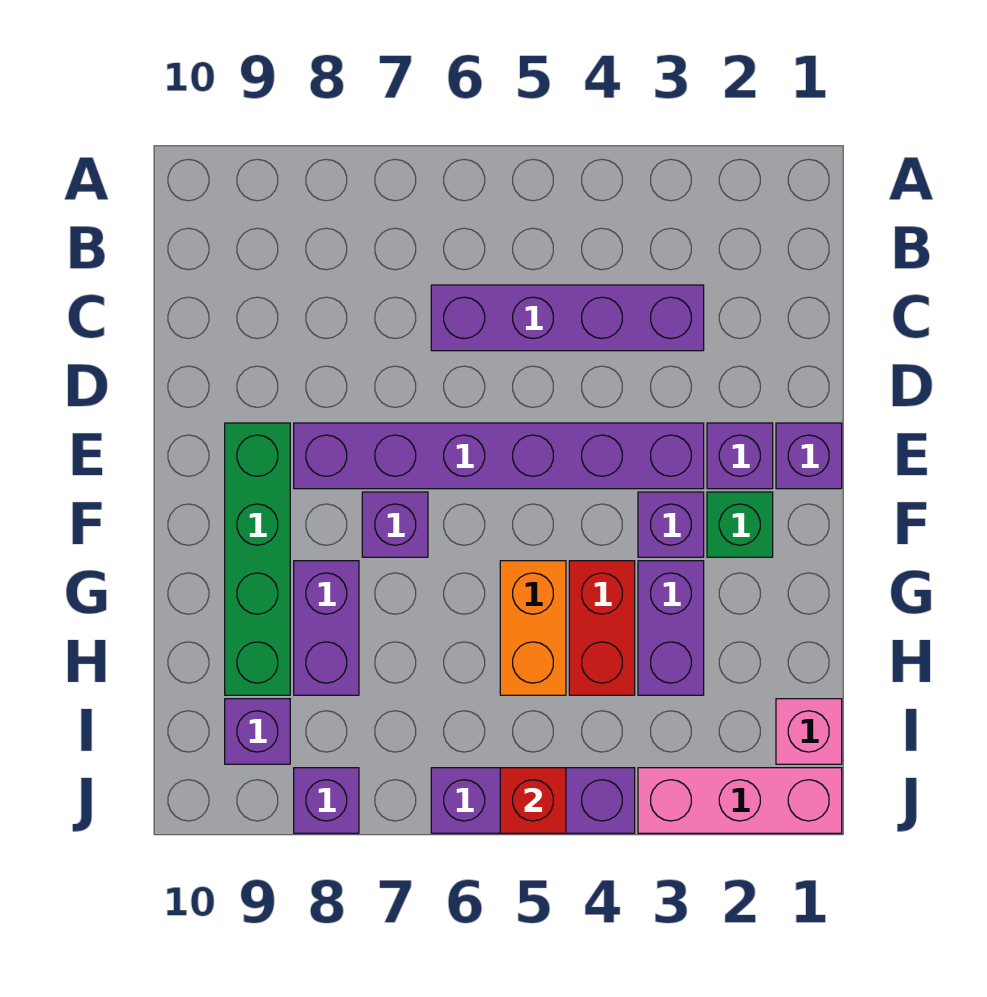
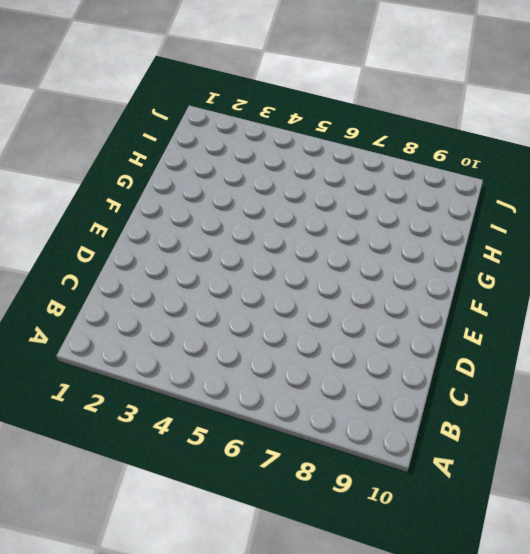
none -> purple 1x4 brick [431,285,704,351]
none -> purple 1x1 brick [776,423,842,489]
none -> purple 1x1 brick [707,423,773,489]

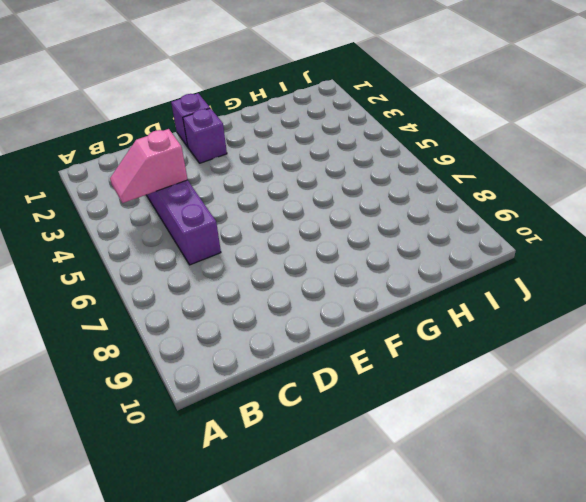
pink 1x2 slope [110,129,188,203] -> none
none -> purple 1x6 brick [294,423,704,489]
none -> green 1x4 brick [225,423,290,695]
none -> green 1x1 brick [707,492,773,557]

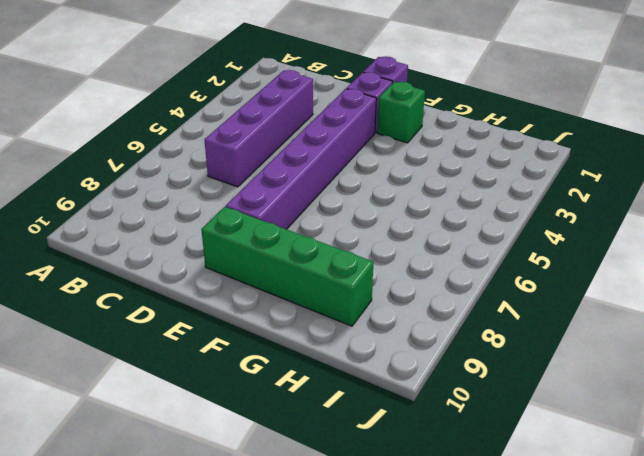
none -> purple 1x1 brick [638,492,704,557]
none -> purple 1x1 brick [362,492,428,557]
none -> purple 1x2 brick [638,561,704,695]

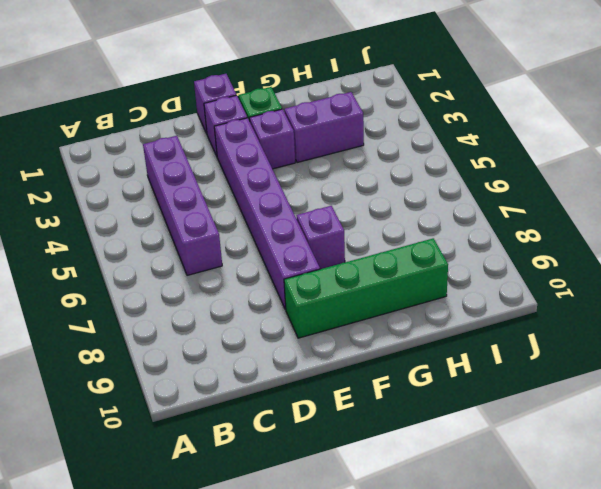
none -> red 1x2 brick [569,561,635,695]
none -> orange 1x2 brick [500,561,566,695]
none -> purple 1x2 brick [294,561,359,695]

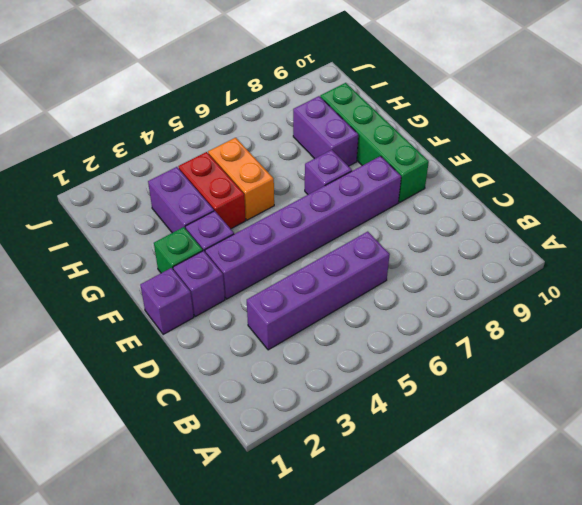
none -> pink 1x1 brick [776,699,842,764]
none -> purple 1x1 brick [225,699,290,764]
none -> pink 1x3 brick [638,768,842,833]

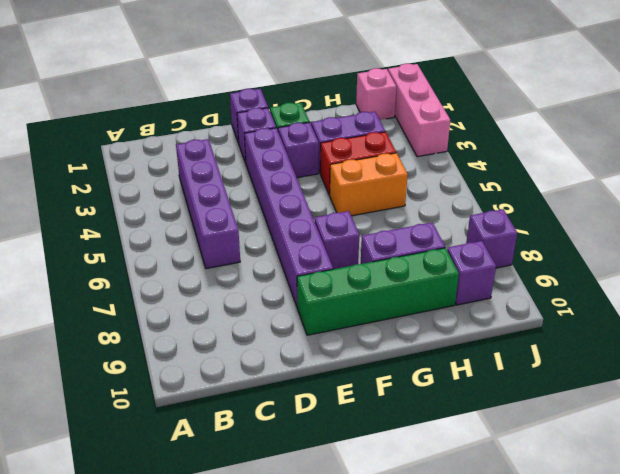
none -> purple 1x3 brick [431,768,635,833]
none -> red 1x1 brick [500,768,566,833]

